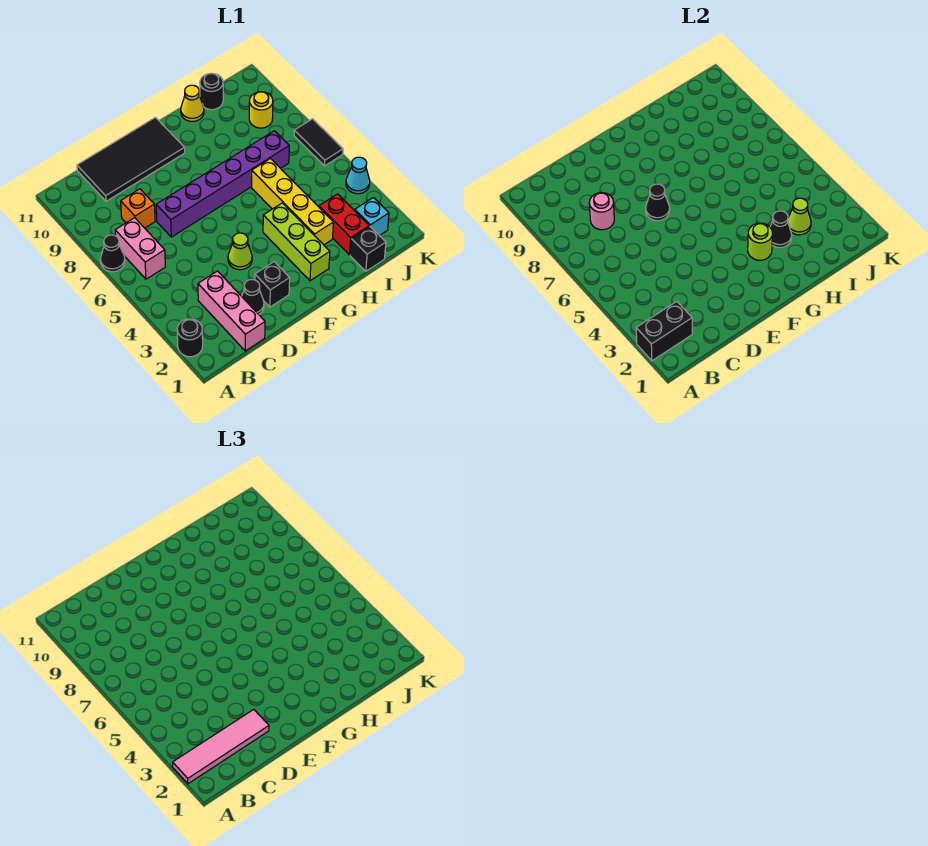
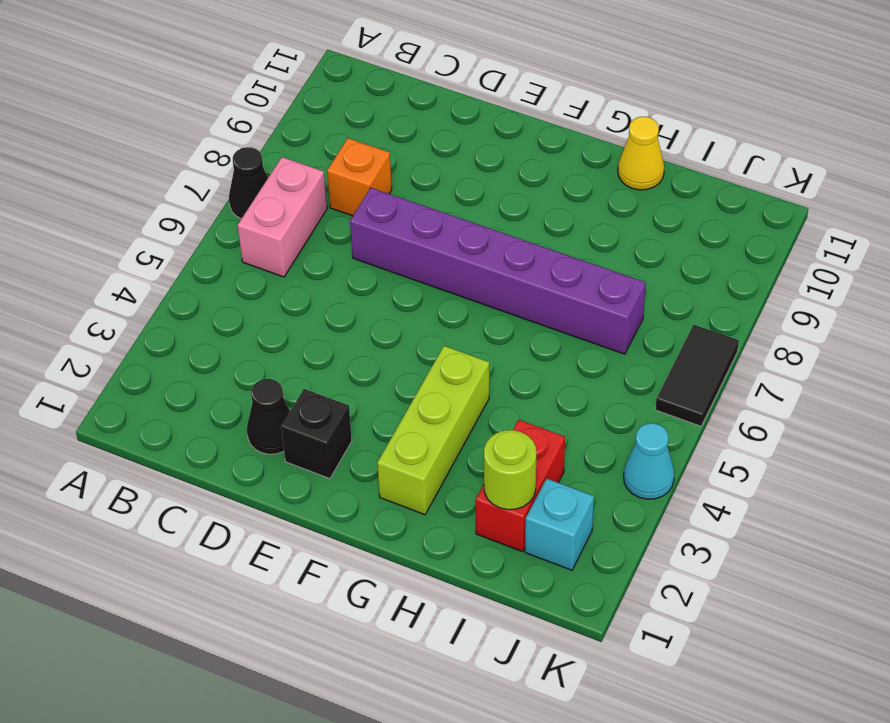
lime 1x1 round brick [484,430,536,510] -> lime 1x1 round brick moved to [748,223,773,260]
none -> black 1x1 round brick [177,319,203,357]
none -> pink 1x3 brick [198,271,265,351]
none -> black 2x4 tile [77,118,185,201]

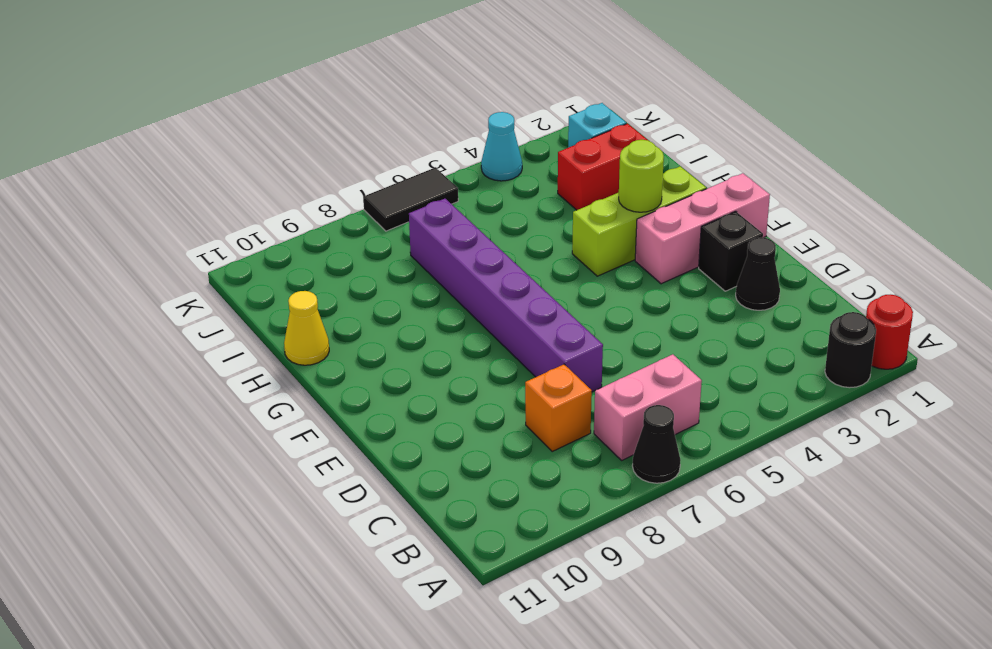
red 1x1 round brick [866,295,913,369] -> none
pink 1x3 brick [635,173,770,284] -> pink 1x3 brick moved to [198,271,265,351]
none -> black 2x4 tile [77,118,185,201]
none -> lime 1x1 cone [228,233,252,270]
none -> yellow 1x4 brick [252,159,333,245]

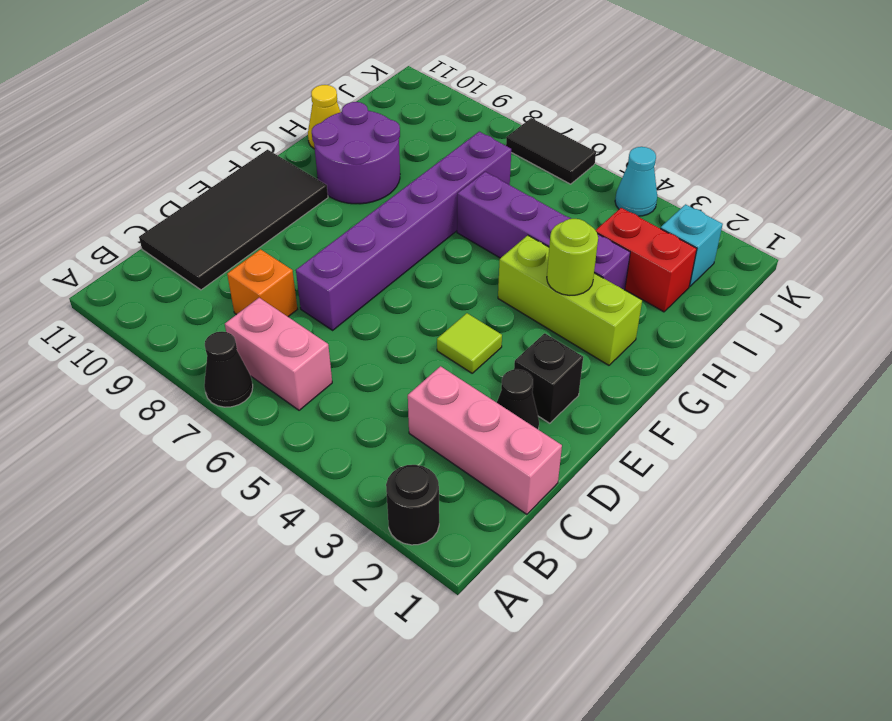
lime 1x1 tile [437,313,502,373] -> lime 1x1 cone [228,233,252,270]
purple 2x2 round brick [312,102,400,204] -> none
purple 1x4 brick [457,172,630,290] -> yellow 1x4 brick [252,159,333,245]
none -> black 1x1 brick [350,227,386,271]
none -> black 1x1 round brick [200,73,223,110]
none -> yellow 1x1 round brick [249,92,273,128]

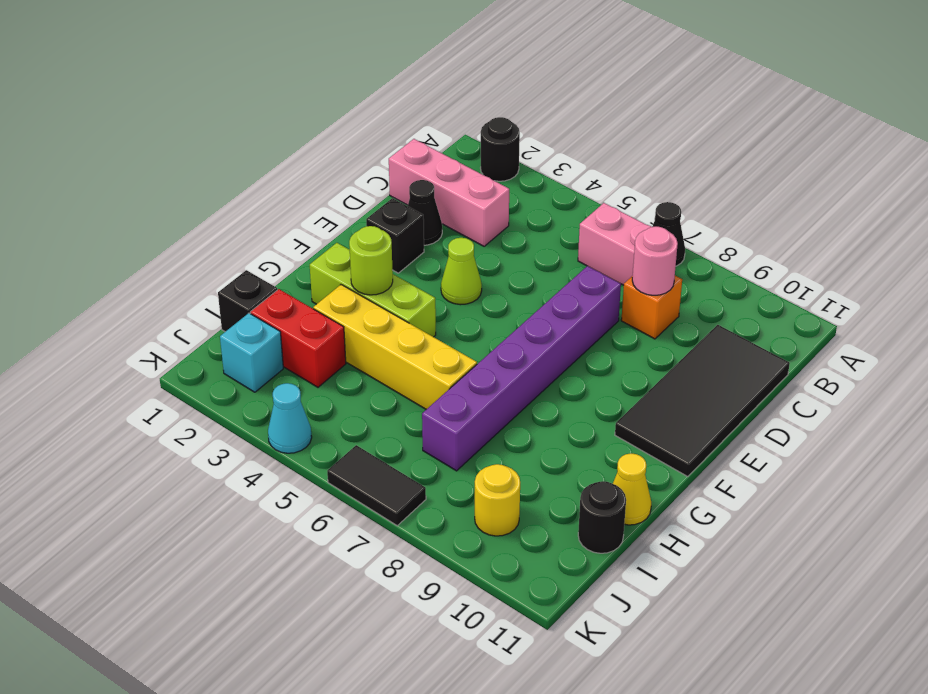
none -> black 1x2 brick [636,301,692,361]
none -> black 1x1 cone [646,184,670,221]
none -> black 1x1 cone [770,211,792,248]

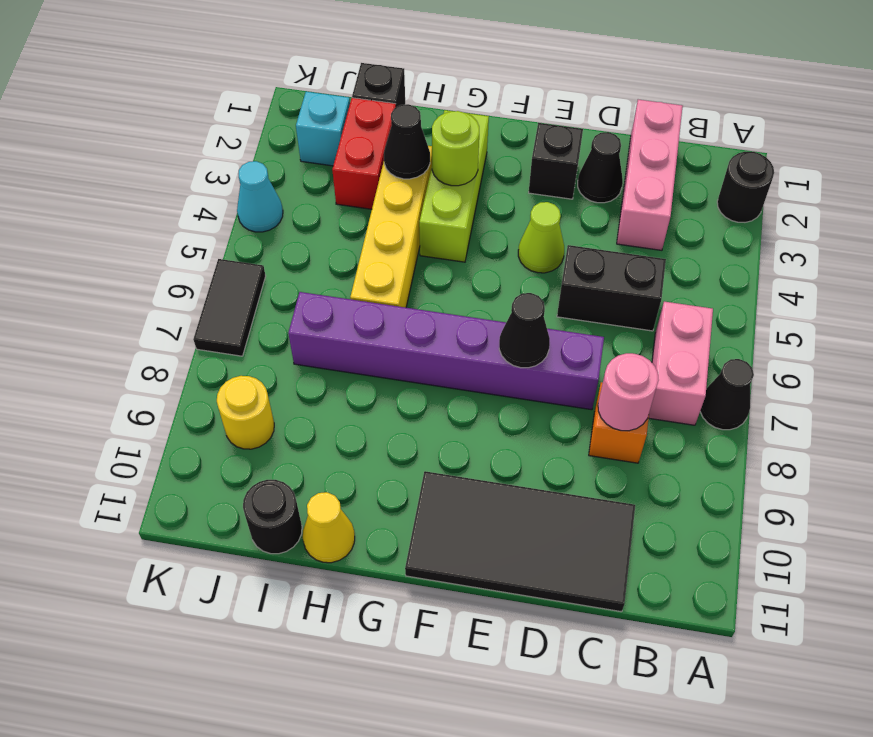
black 1x2 brick [557,245,666,331] -> black 1x2 brick moved to [636,301,692,361]
none -> lime 1x1 cone [788,198,811,235]
none -> pink 1x4 tile [173,709,269,784]

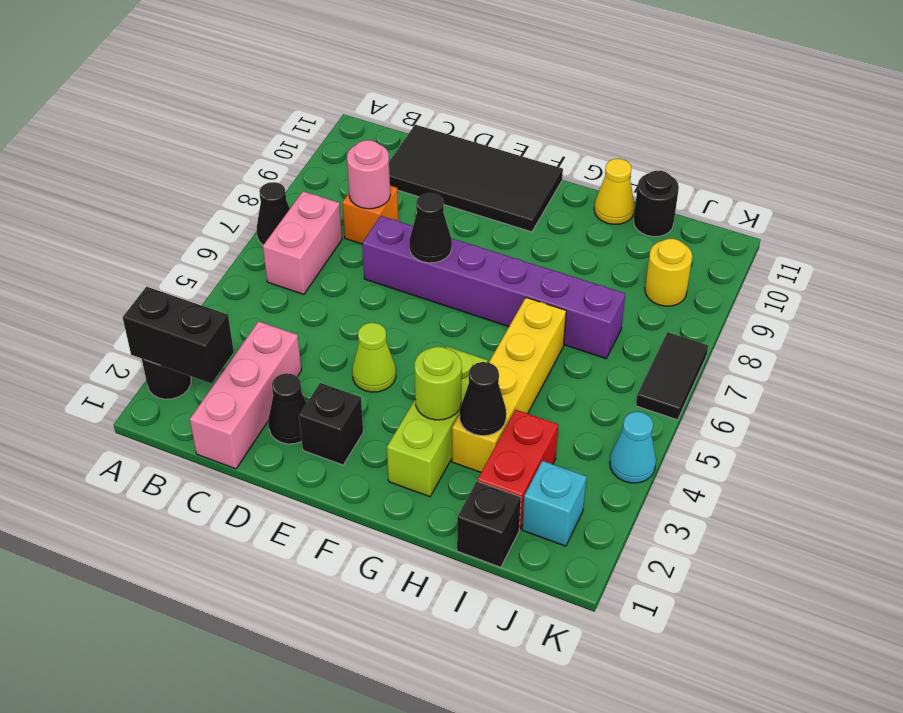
none -> lime 1x1 cone [788,198,811,235]
none -> pink 1x4 tile [173,709,269,784]

